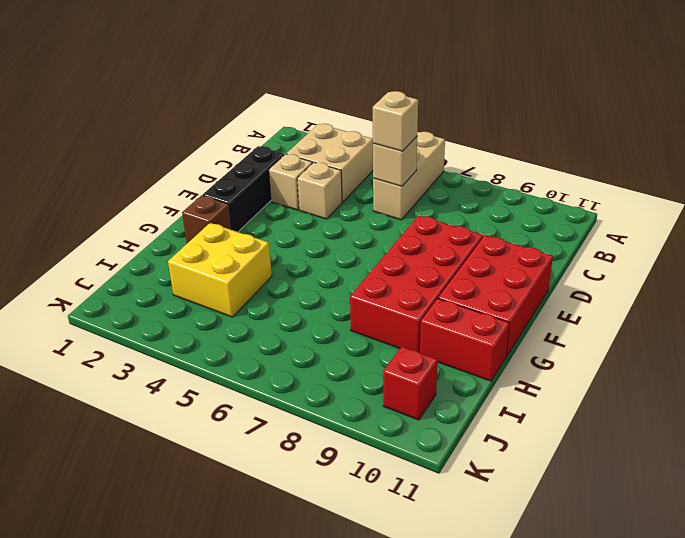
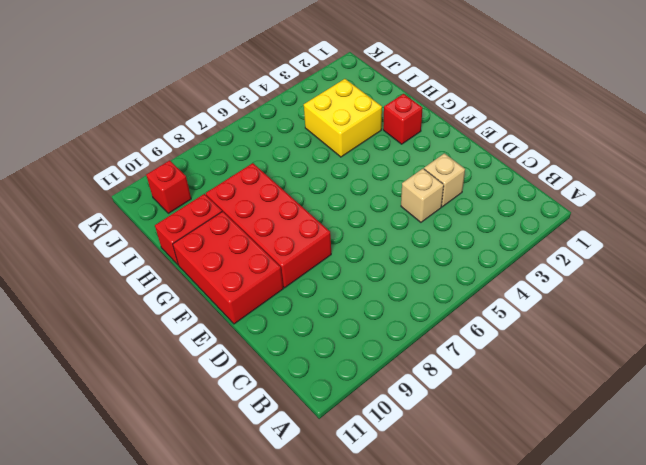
red 1x1 brick [383,94,422,144] -> brown 1x1 brick [182,195,232,243]
none -> tan 1x3 brick [373,132,445,220]
none -> tan 2x2 brick [286,124,373,202]
none -> black 1x3 brick [203,146,284,232]

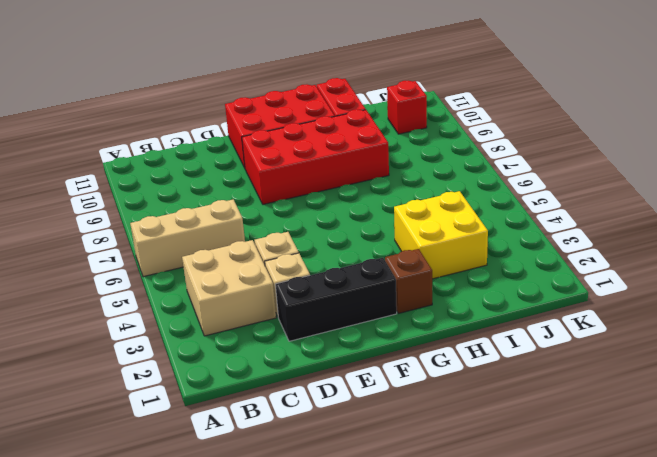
none -> tan 1x1 brick [373,137,417,186]
none -> tan 1x1 brick [373,91,418,151]

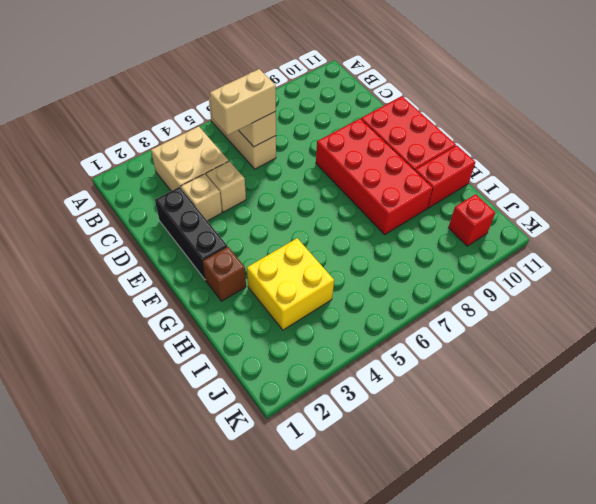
tan 1x2 brick [210,69,276,135] -> tan 1x1 brick [373,91,418,151]

